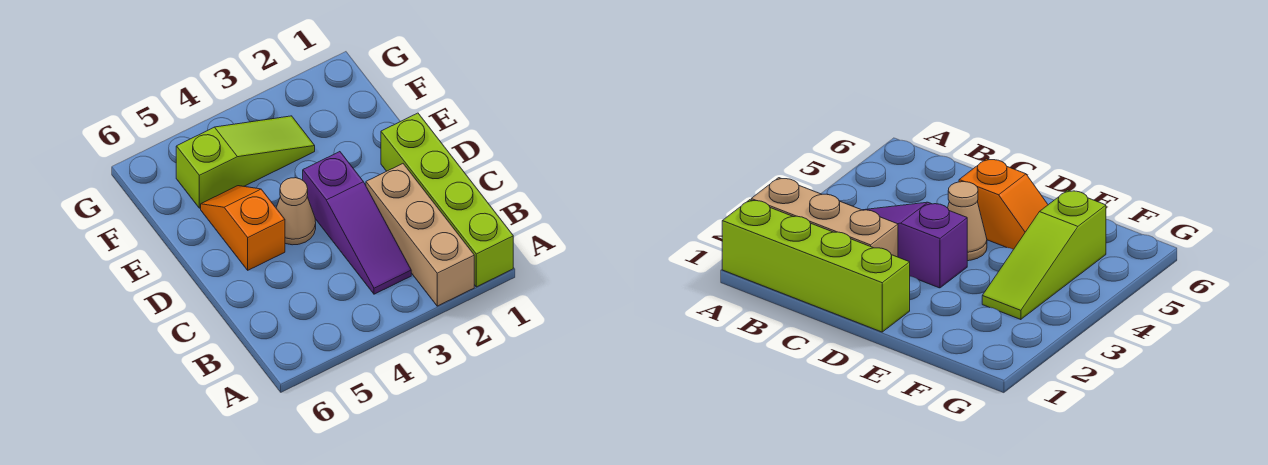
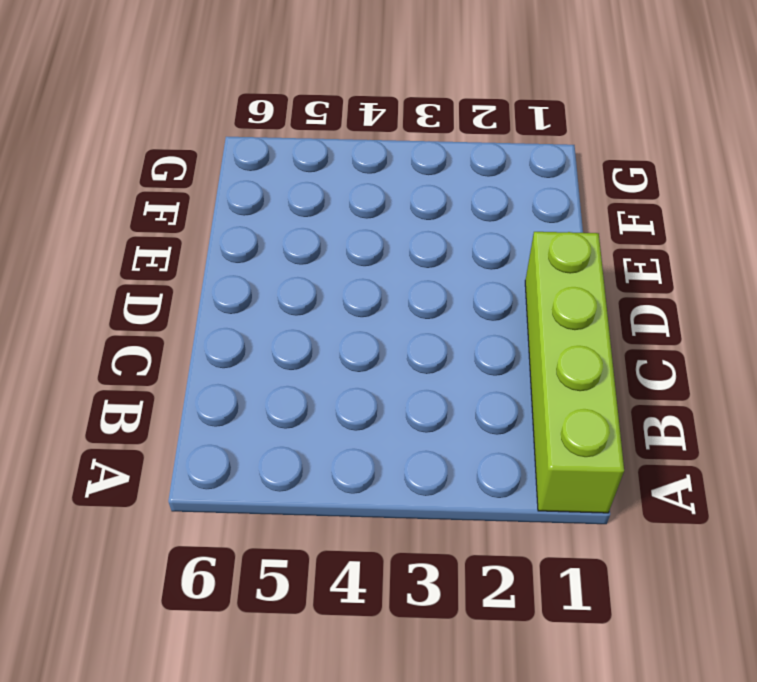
none -> tan 1x3 brick [366,164,474,306]
none -> purple 1x3 slope [303,152,411,294]

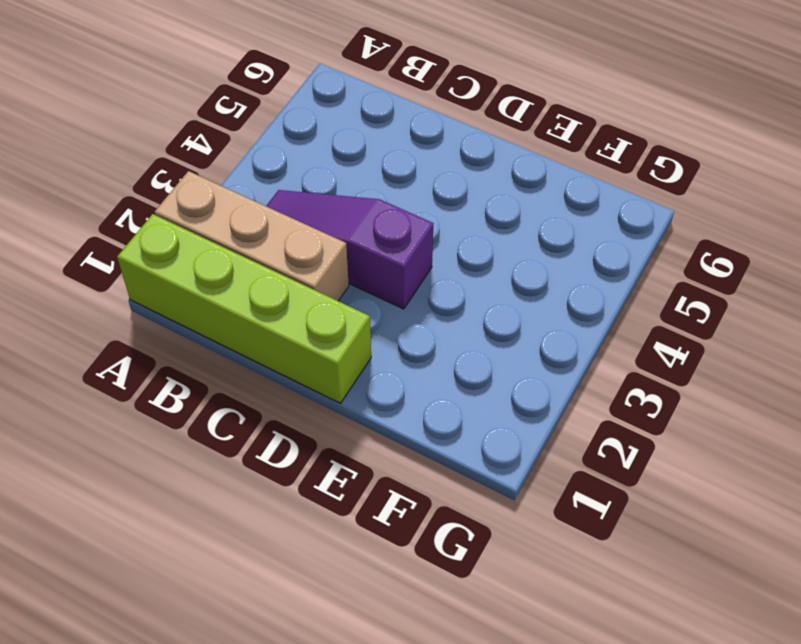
none -> tan 1x1 cone [276,178,316,245]
none -> orange 1x2 slope [201,186,285,270]

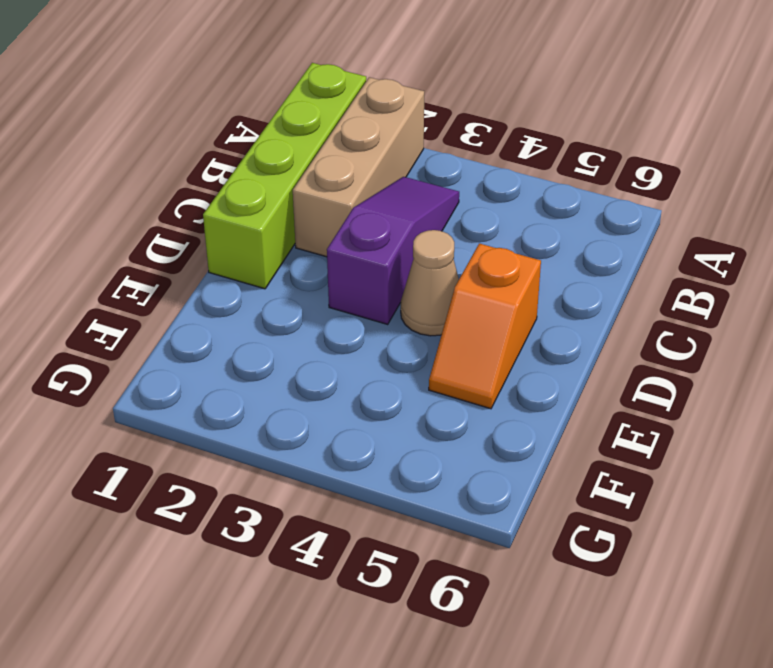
none -> lime 1x3 slope [176,116,315,208]

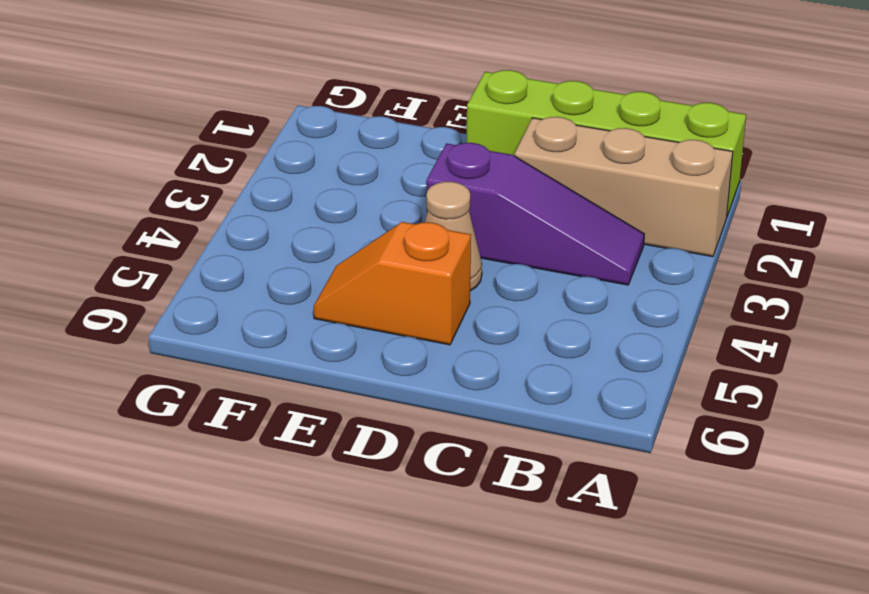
none -> lime 1x3 slope [176,116,315,208]

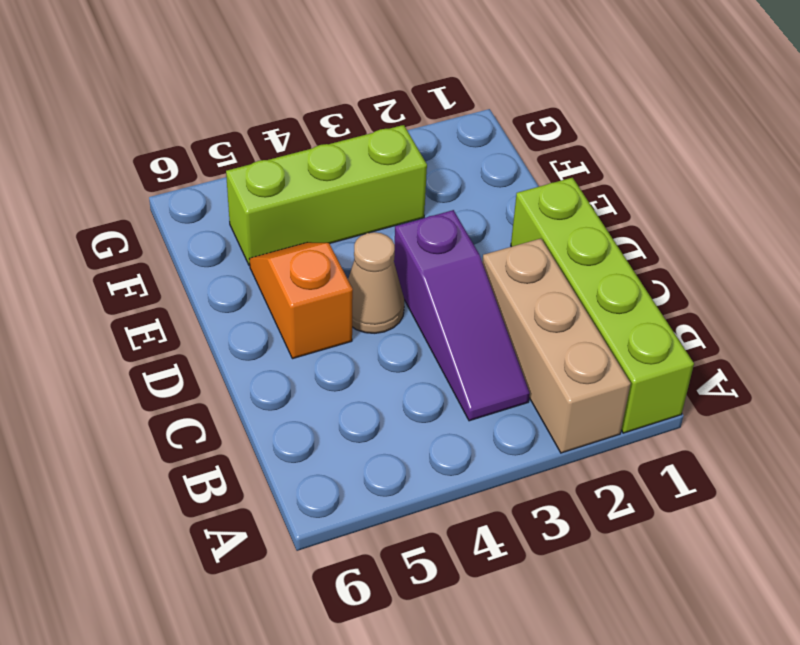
lime 1x3 brick [226,125,427,266] -> lime 1x3 slope [176,116,315,208]

